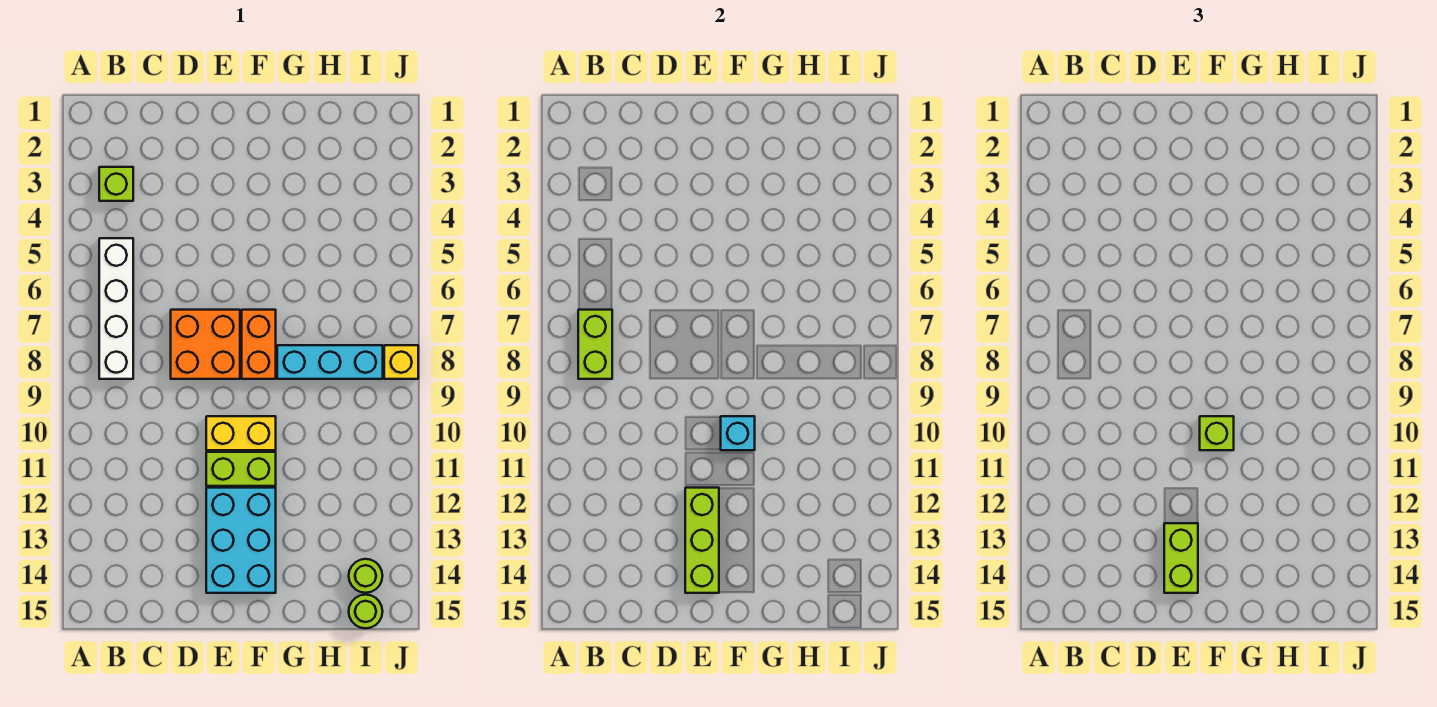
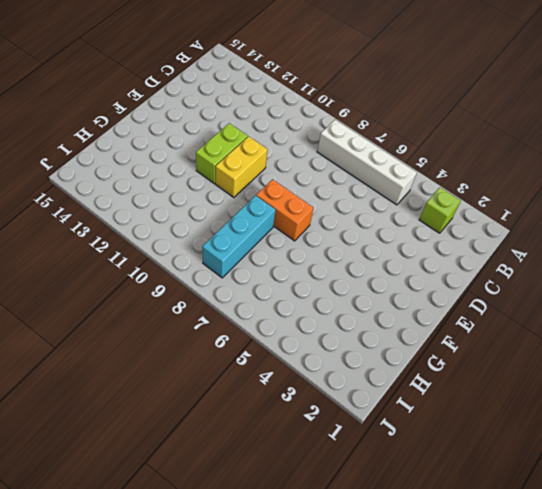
none -> orange 2x2 brick [171,310,240,379]
none -> cyan 2x3 brick [206,488,276,593]
none -> lime 1x1 round brick [349,559,382,593]

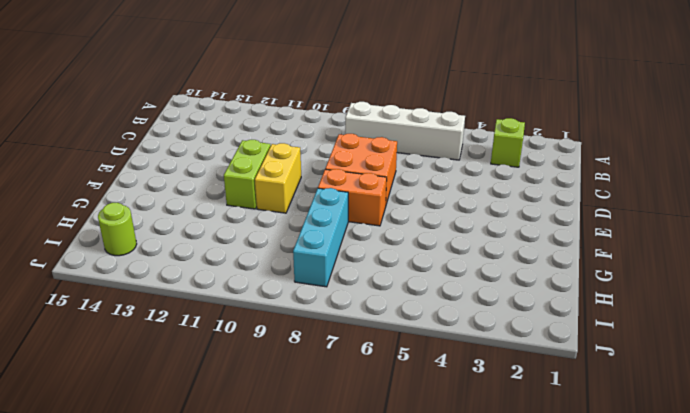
none -> cyan 2x3 brick [206,488,276,593]
none -> lime 1x1 round brick [349,595,383,628]
none -> yellow 1x1 brick [384,345,418,379]

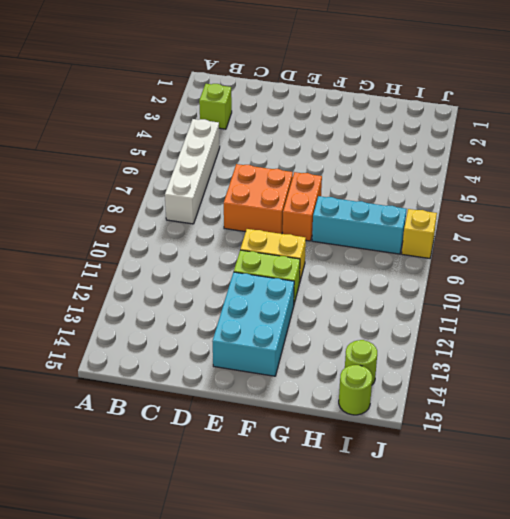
none -> lime 1x2 brick [578,310,612,379]
none -> lime 1x3 brick [685,488,719,593]
none -> cyan 1x1 brick [721,416,755,450]

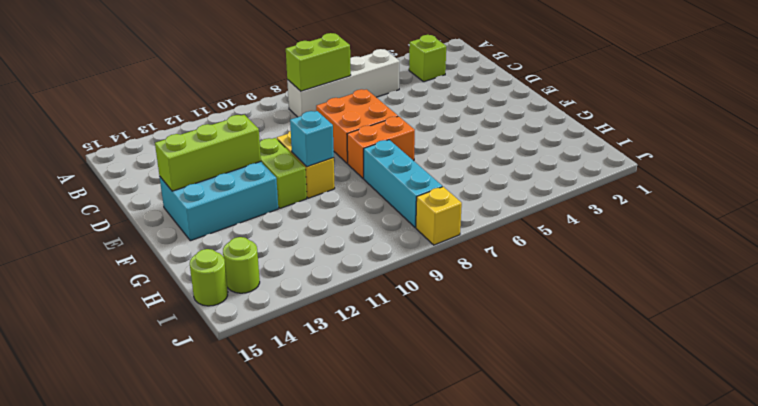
none -> lime 1x2 brick [1164,523,1198,593]
none -> lime 1x1 brick [1200,416,1234,450]

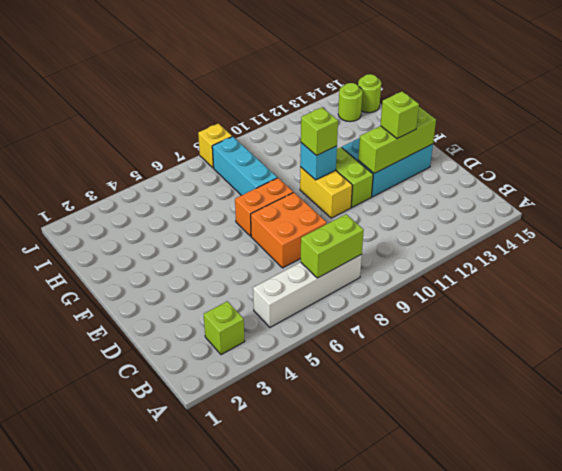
lime 1x1 brick [381,91,419,139] -> lime 1x2 brick [1164,523,1198,593]

